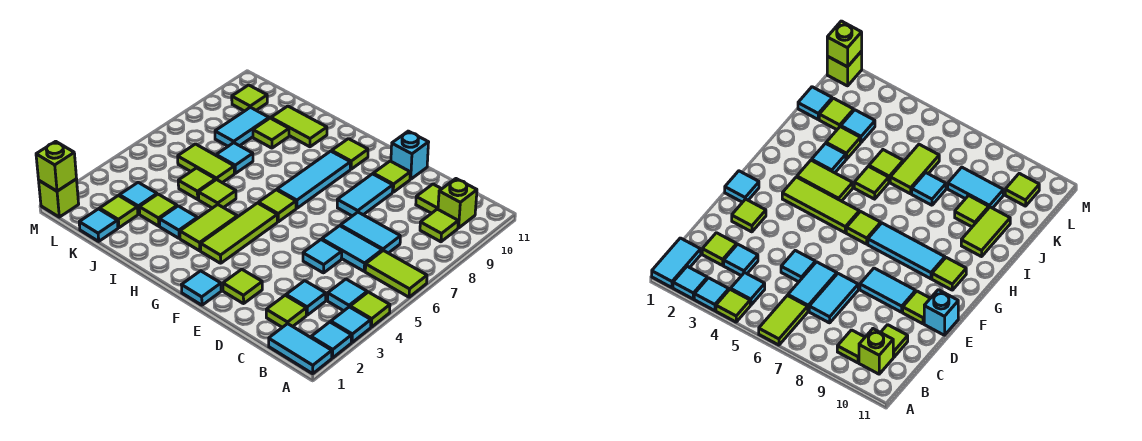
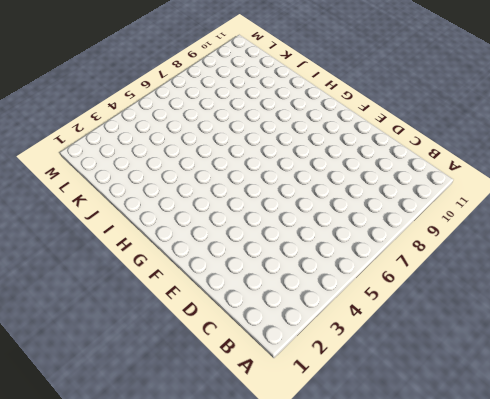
none -> cyan 1x2 tile [269,324,332,374]
none -> cyan 1x1 tile [311,322,352,358]
none -> cyan 1x1 tile [331,307,371,342]
none -> lime 1x1 tile [350,292,390,327]

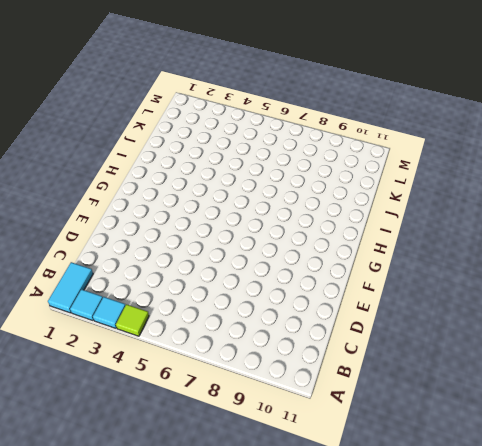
none -> lime 1x2 tile [365,250,427,297]
none -> cyan 1x1 tile [328,279,367,311]
none -> lime 1x1 tile [420,209,458,242]
none -> lime 1x1 brick [438,179,477,228]

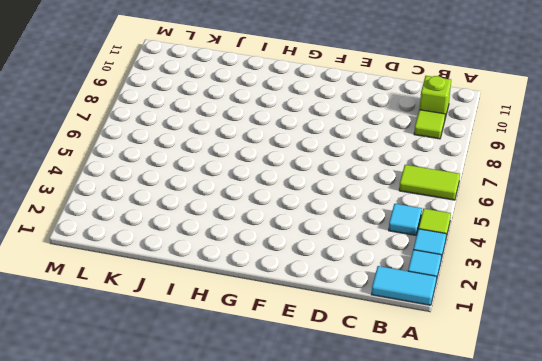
none -> lime 1x1 tile [266,295,306,327]
none -> cyan 1x1 tile [286,281,326,315]
none -> cyan 1x2 tile [322,226,382,271]
none -> cyan 1x2 tile [340,212,400,253]

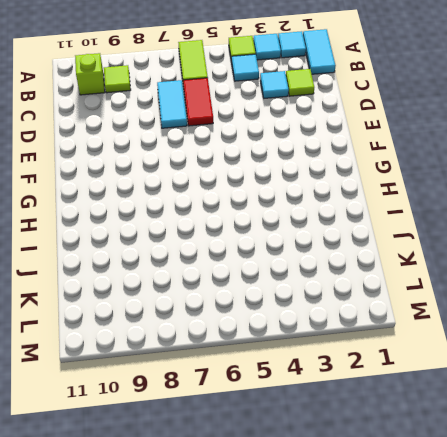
red 1x2 tile [183,78,213,126] -> cyan 1x2 tile [322,226,382,271]
none -> lime 1x1 tile [416,184,441,213]
none -> cyan 1x1 tile [303,240,342,273]
none -> lime 1x1 tile [223,269,262,304]
none -> cyan 1x2 tile [337,174,393,216]

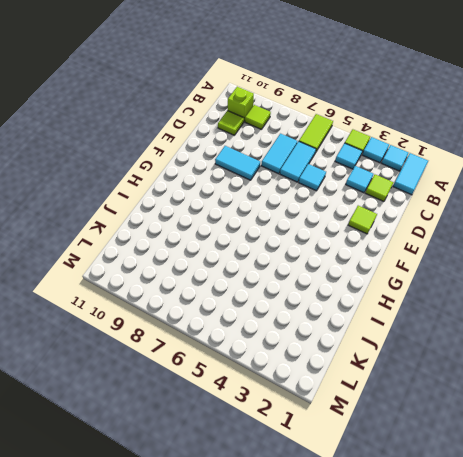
none -> lime 1x1 tile [373,161,410,192]
none -> cyan 1x1 brick [391,131,429,179]
none -> cyan 1x1 tile [182,271,221,305]
none -> lime 1x3 tile [201,203,277,263]

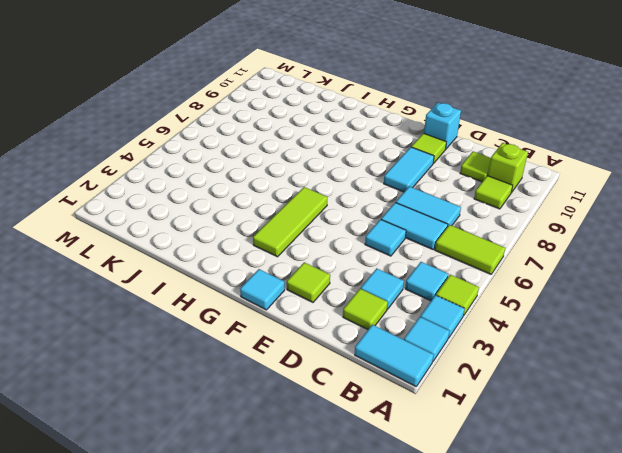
none -> lime 1x1 tile [258,190,296,222]
none -> cyan 1x3 tile [277,151,350,208]
none -> lime 1x1 tile [332,139,368,169]
none -> lime 1x2 tile [180,205,237,251]

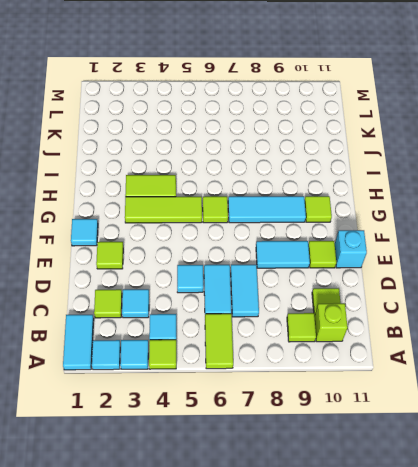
none -> cyan 1x1 tile [159,206,198,238]
none -> lime 1x1 tile [198,179,236,208]
none -> lime 1x2 tile [271,106,327,147]
none -> lime 1x1 tile [139,194,177,226]

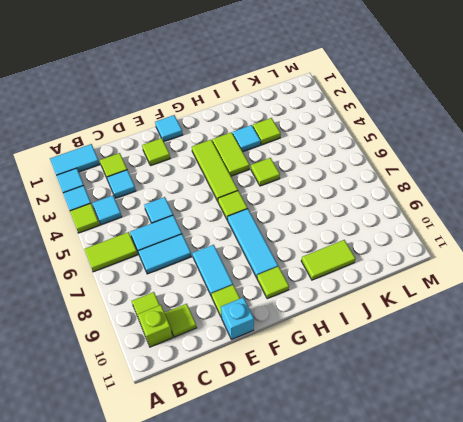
none -> lime 1x1 tile [178,168,216,199]
none -> lime 1x2 tile [178,144,234,183]
none -> cyan 1x1 tile [216,143,253,173]
none -> lime 1x1 tile [253,118,289,148]

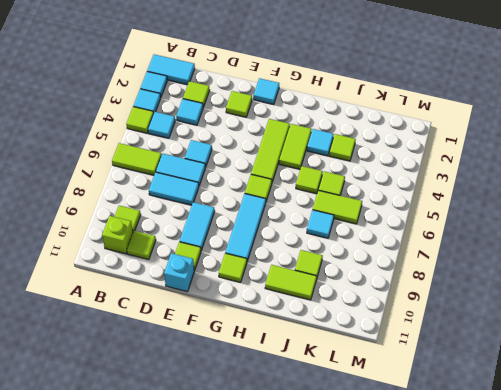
none -> cyan 1x1 tile [79,209,118,241]
none -> lime 1x1 tile [100,196,138,228]
none -> cyan 1x1 tile [119,182,157,214]
none -> cyan 1x2 tile [215,107,269,146]

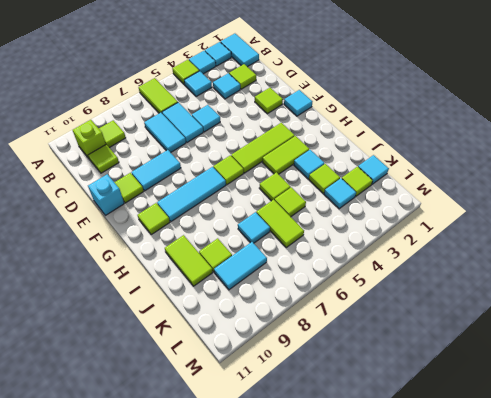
none -> lime 1x1 tile [232,85,267,111]
none -> lime 1x1 brick [39,179,79,217]
none -> lime 1x1 brick [36,141,76,191]

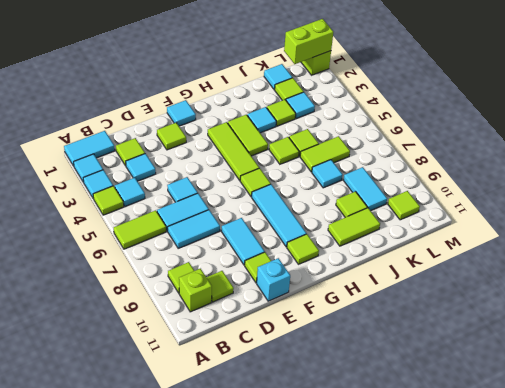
lime 1x2 brick [284,19,333,64] -> lime 1x1 brick [36,141,76,191]

